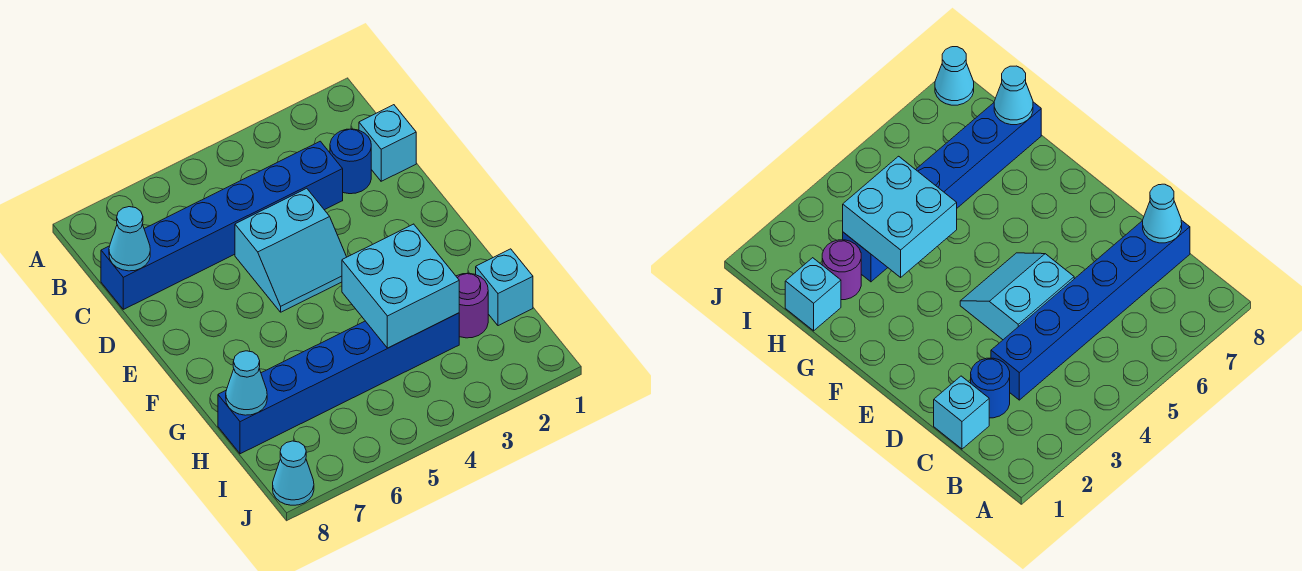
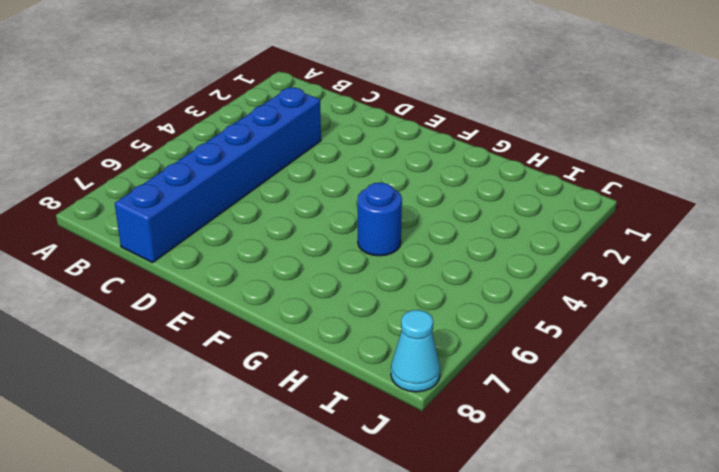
blue 1x1 round brick [358,183,402,256] -> blue 1x1 round brick moved to [330,129,371,194]
none -> cyan 1x1 brick [359,105,416,181]
none -> cyan 2x2 slope [235,188,346,312]

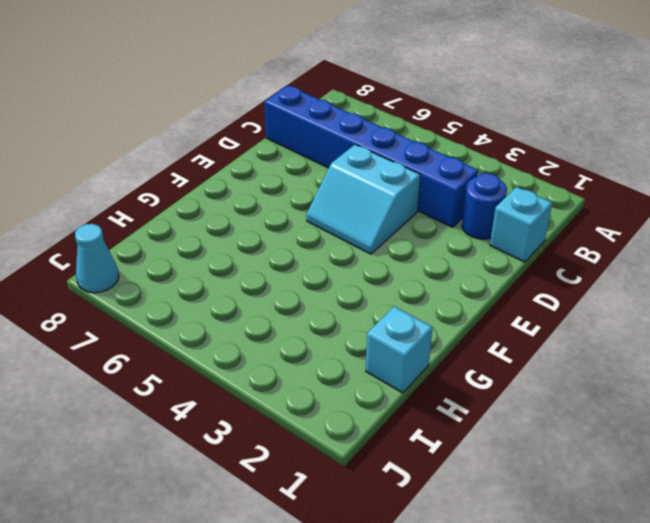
none -> purple 1x1 round brick [456,273,488,338]
none -> blue 1x6 brick [218,313,459,454]

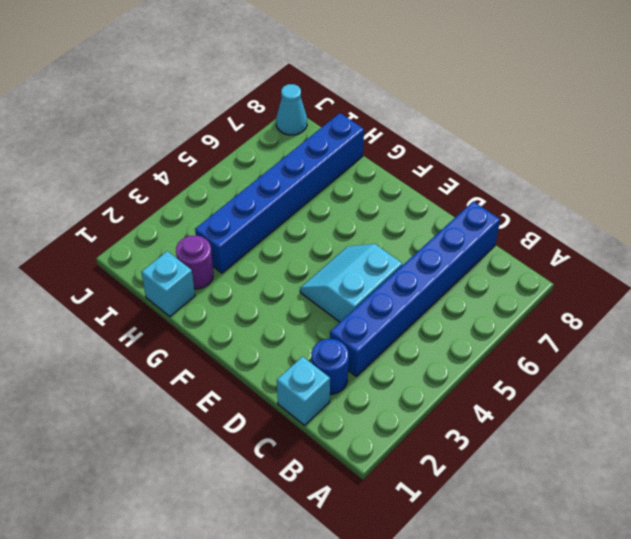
none -> cyan 1x1 cone [109,207,150,271]
none -> cyan 2x2 brick [342,224,459,348]

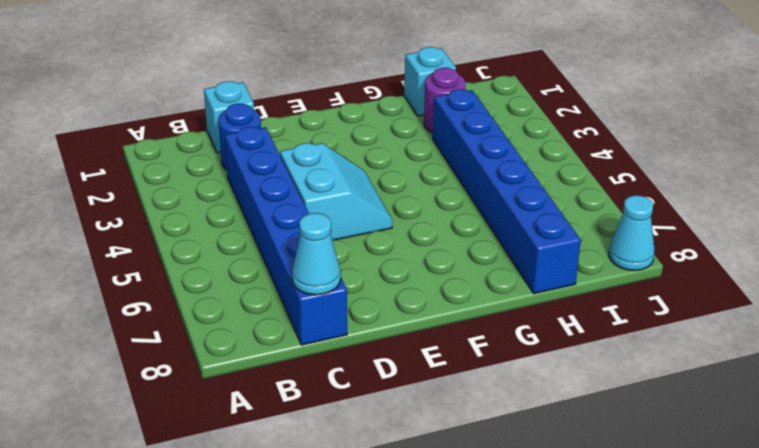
none -> cyan 2x2 brick [342,224,459,348]
none -> cyan 1x1 cone [226,351,267,415]

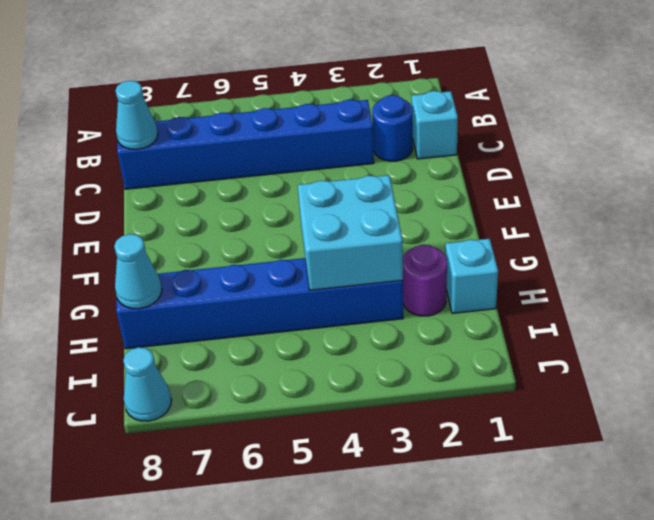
none -> cyan 2x2 slope [235,188,346,312]

